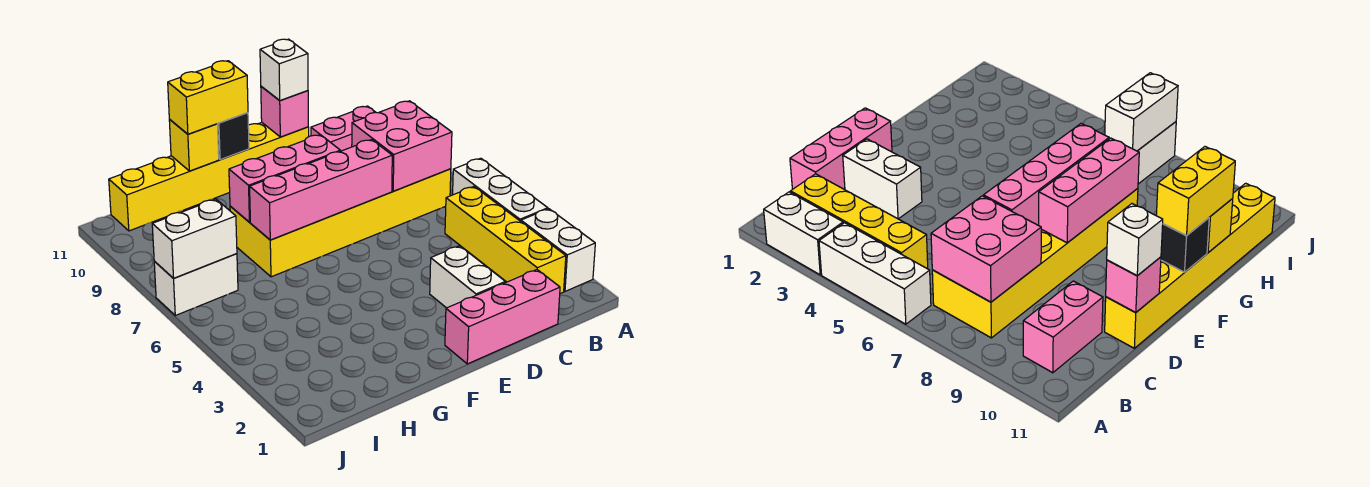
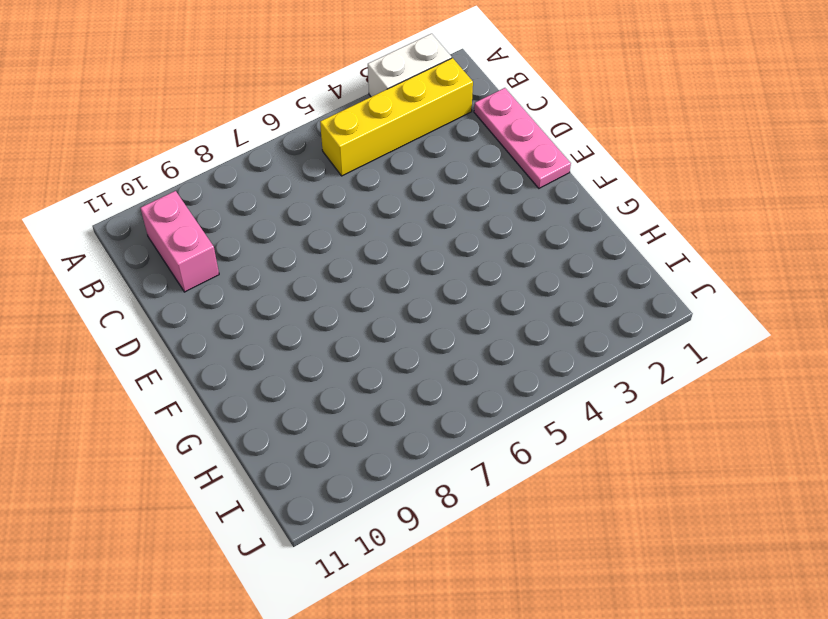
pink 1x3 plate [474,88,571,188] -> pink 1x3 brick [445,270,560,364]
none -> white 1x3 brick [453,158,548,221]
none -> yellow 2x6 brick [230,169,451,277]
none -> white 1x2 brick [430,246,505,308]

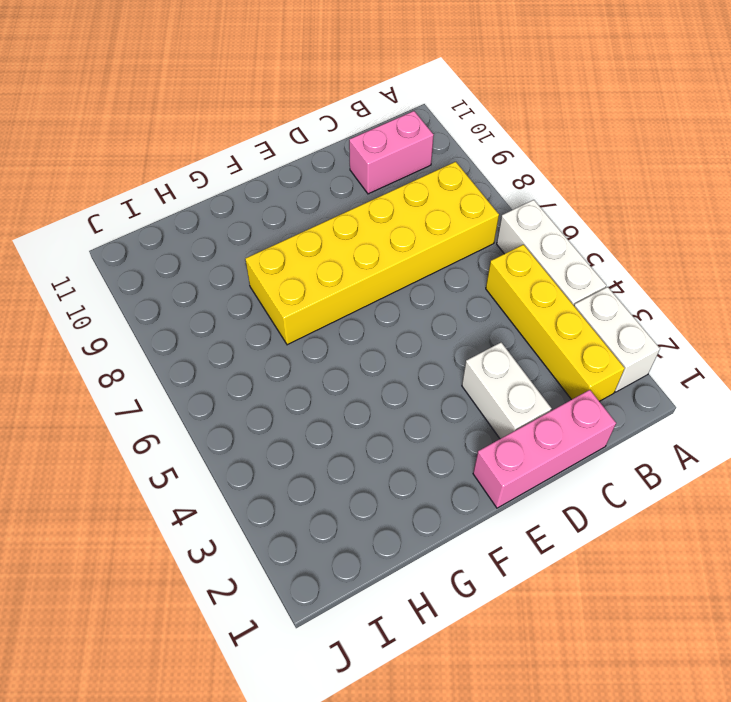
none -> yellow 1x6 brick [109,122,309,231]
none -> white 1x2 brick [154,254,238,315]
none -> pink 2x2 brick [352,101,452,191]

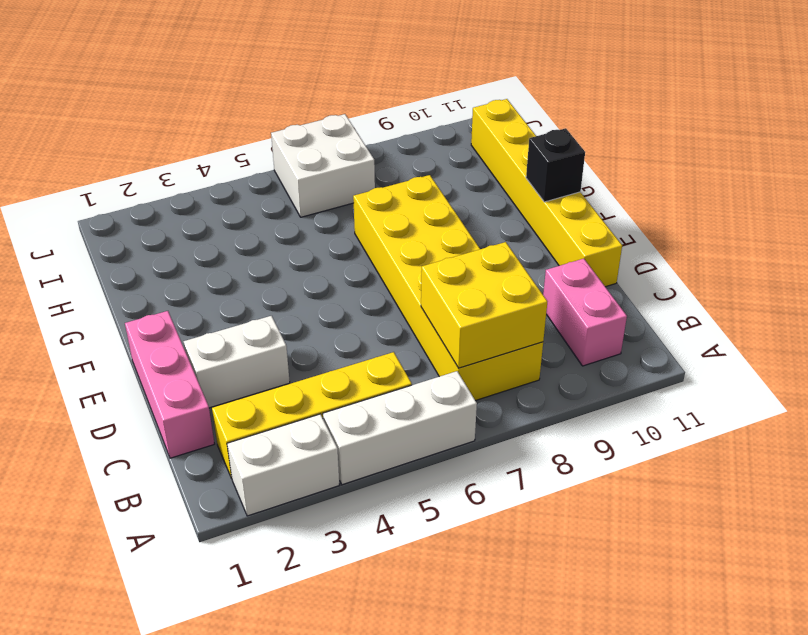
yellow 2x2 brick [421,242,547,368] -> pink 2x2 brick [352,101,452,191]
white 2x2 brick [271,114,375,217] -> white 1x2 brick [154,254,238,315]
none -> pink 1x4 brick [250,140,392,240]
none -> pink 1x1 brick [261,86,308,137]
none -> pink 1x3 brick [229,135,340,222]

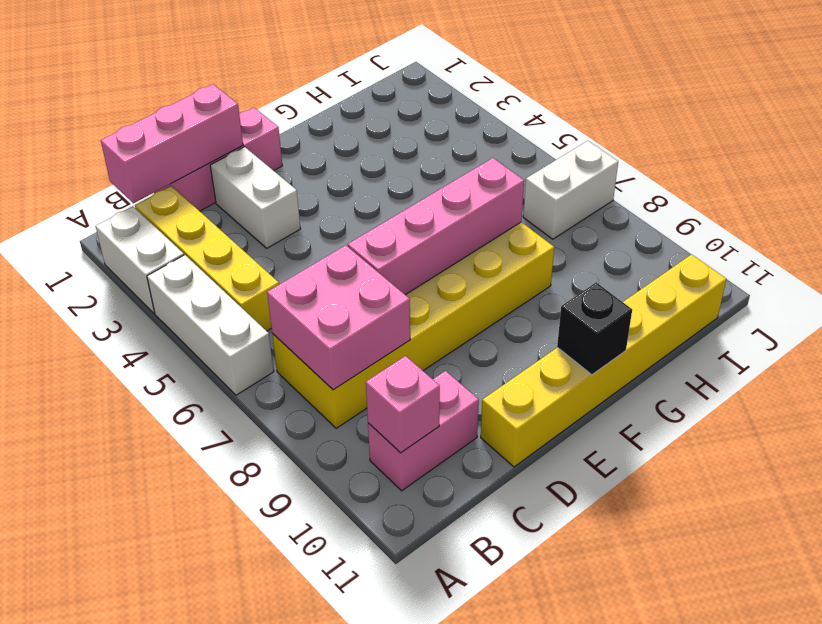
pink 1x3 brick [101,84,243,203] -> pink 1x3 brick moved to [229,135,340,222]
pink 1x1 brick [366,356,440,453] -> pink 1x1 brick moved to [261,86,308,137]
none -> yellow 1x1 brick [169,120,219,171]
none -> white 1x2 brick [152,199,237,278]
none -> white 1x1 brick [260,39,308,101]

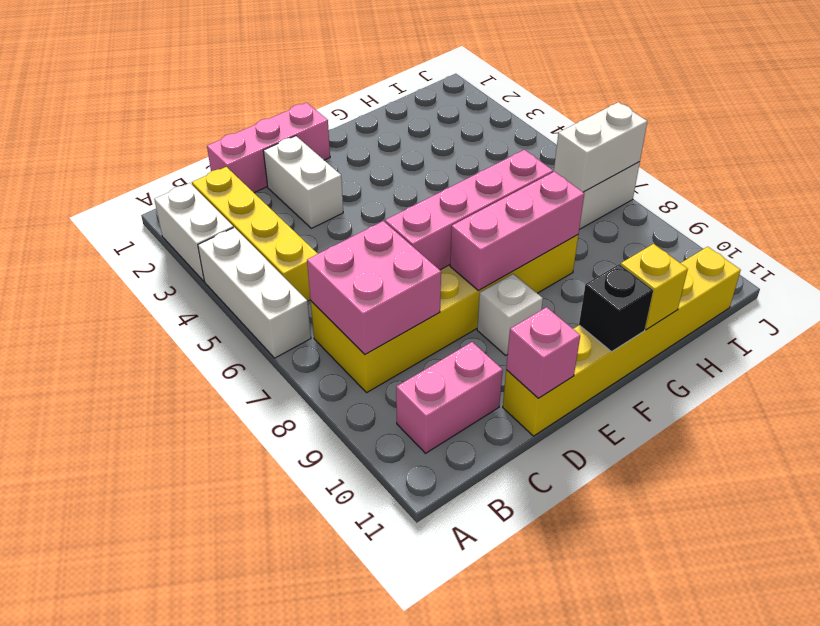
white 1x1 brick [477,274,543,355] -> white 1x1 brick moved to [260,39,308,101]
none -> yellow 1x2 brick [168,61,248,134]

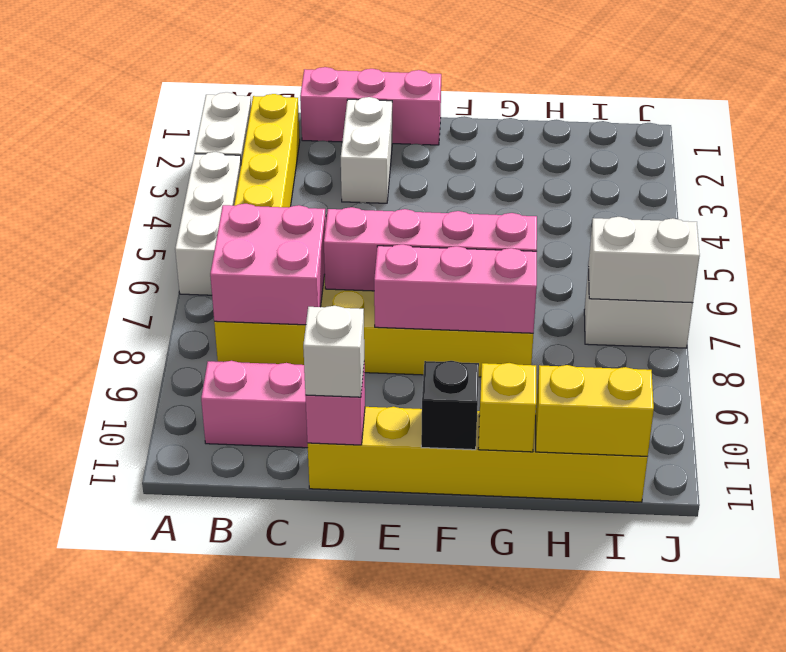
yellow 1x2 brick [536,365,654,456] -> yellow 1x2 brick moved to [168,61,248,134]

